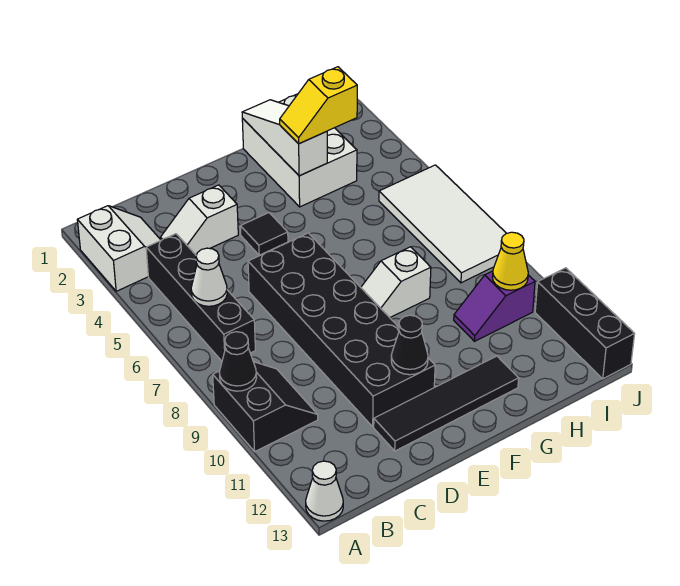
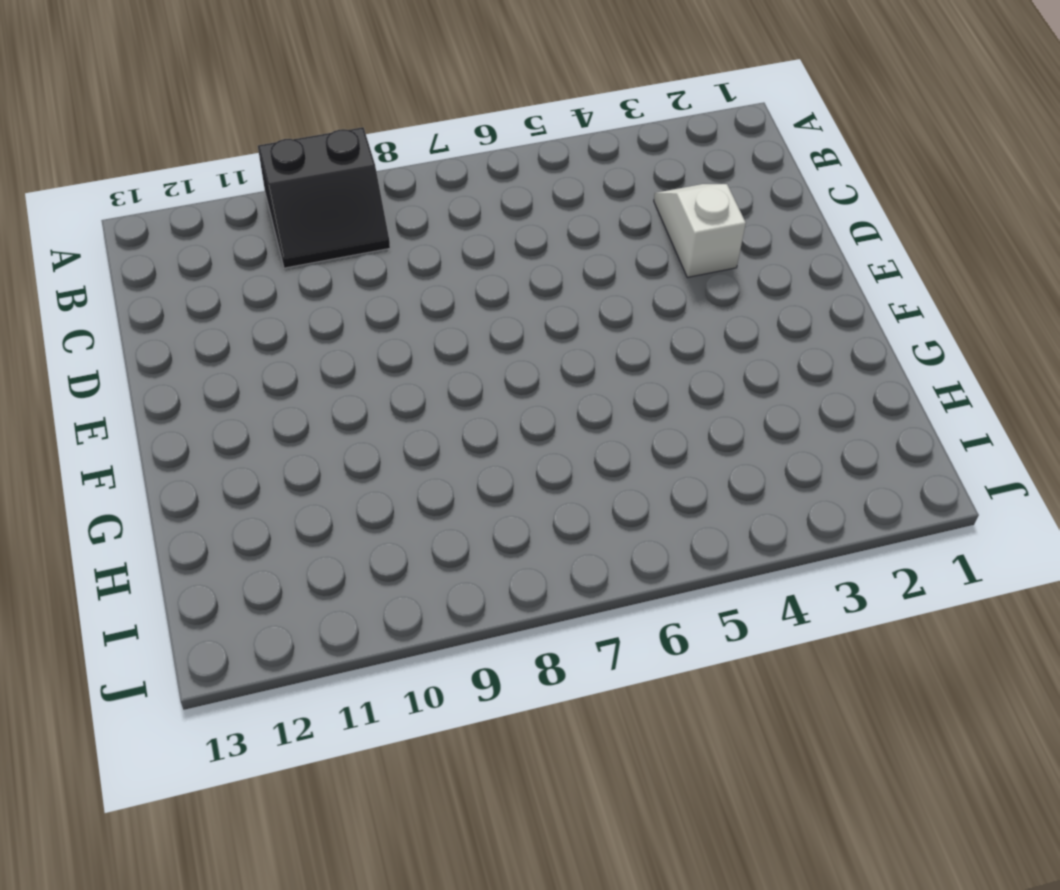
none -> white 2x2 slope [77,206,161,291]
none -> white 1x1 cone [306,461,343,521]
none -> black 1x4 brick [146,234,255,361]

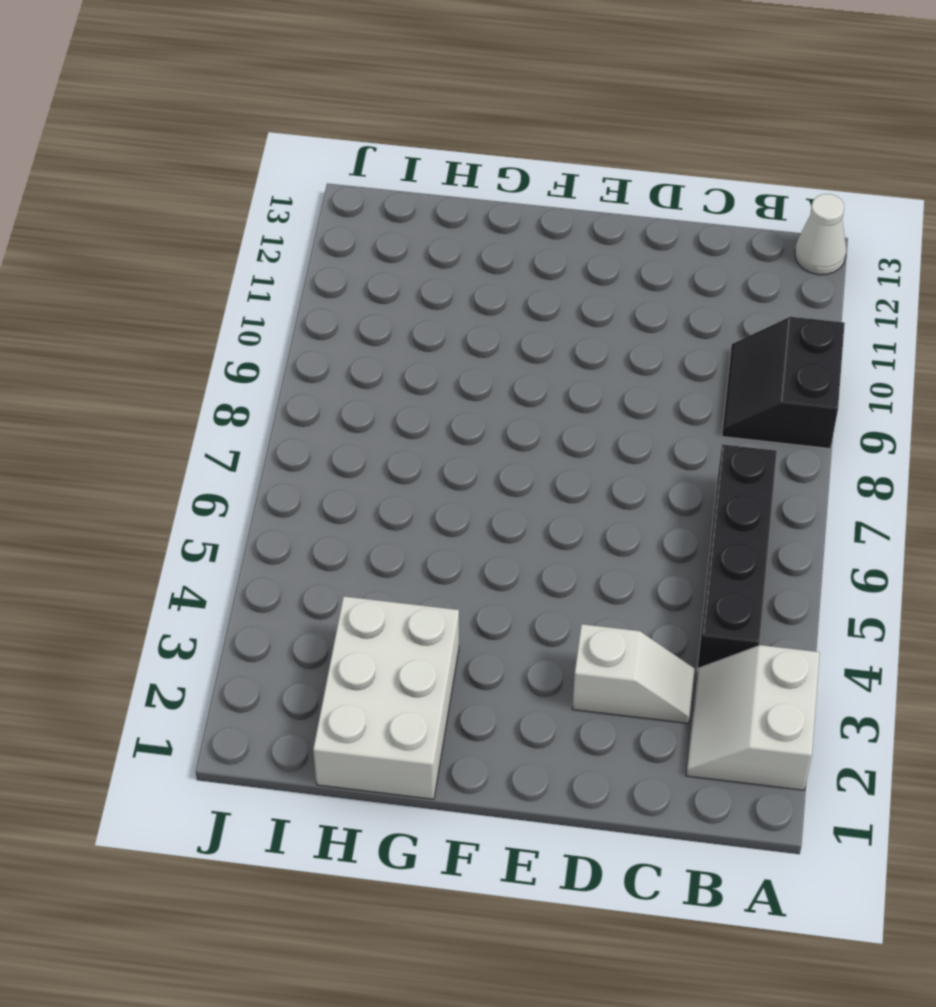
none -> black 2x6 brick [248,233,435,427]
none -> black 1x4 tile [374,356,519,451]
none -> black 1x1 tile [240,213,288,255]

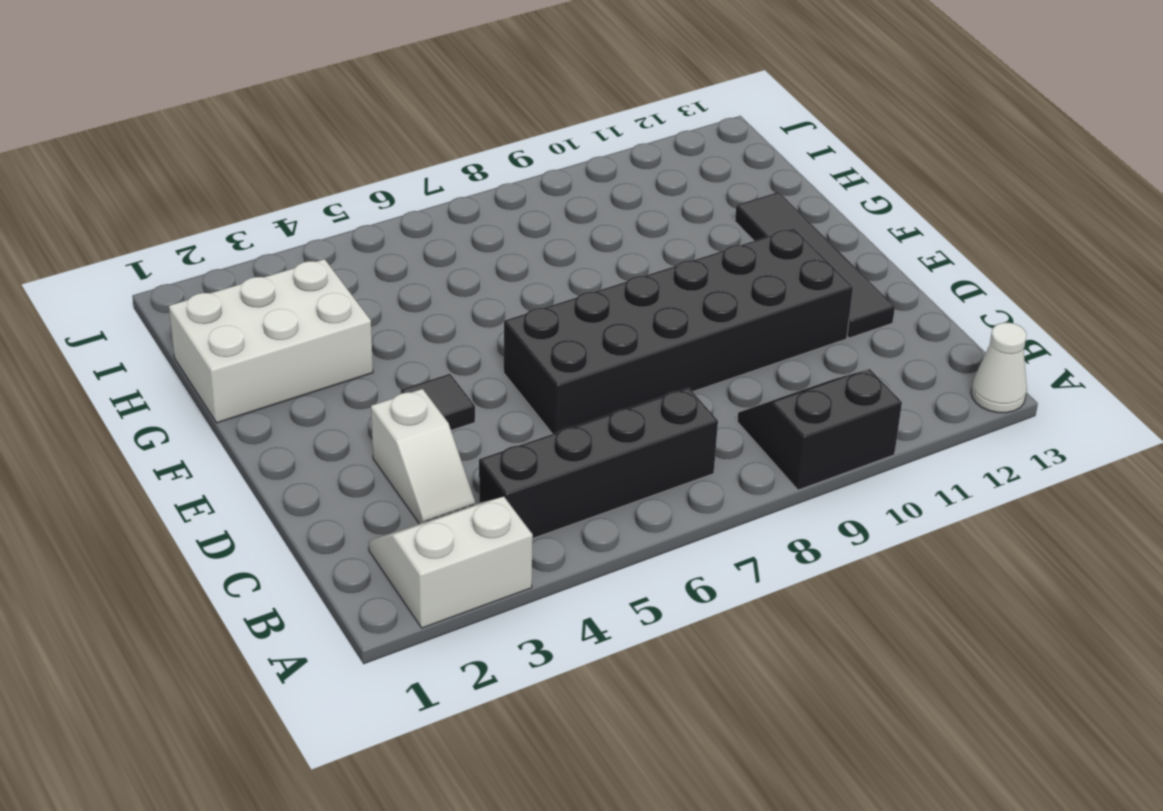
none -> white 1x2 slope [361,247,431,318]
none -> purple 1x2 slope [454,271,535,341]
none -> white 2x4 tile [379,165,506,283]

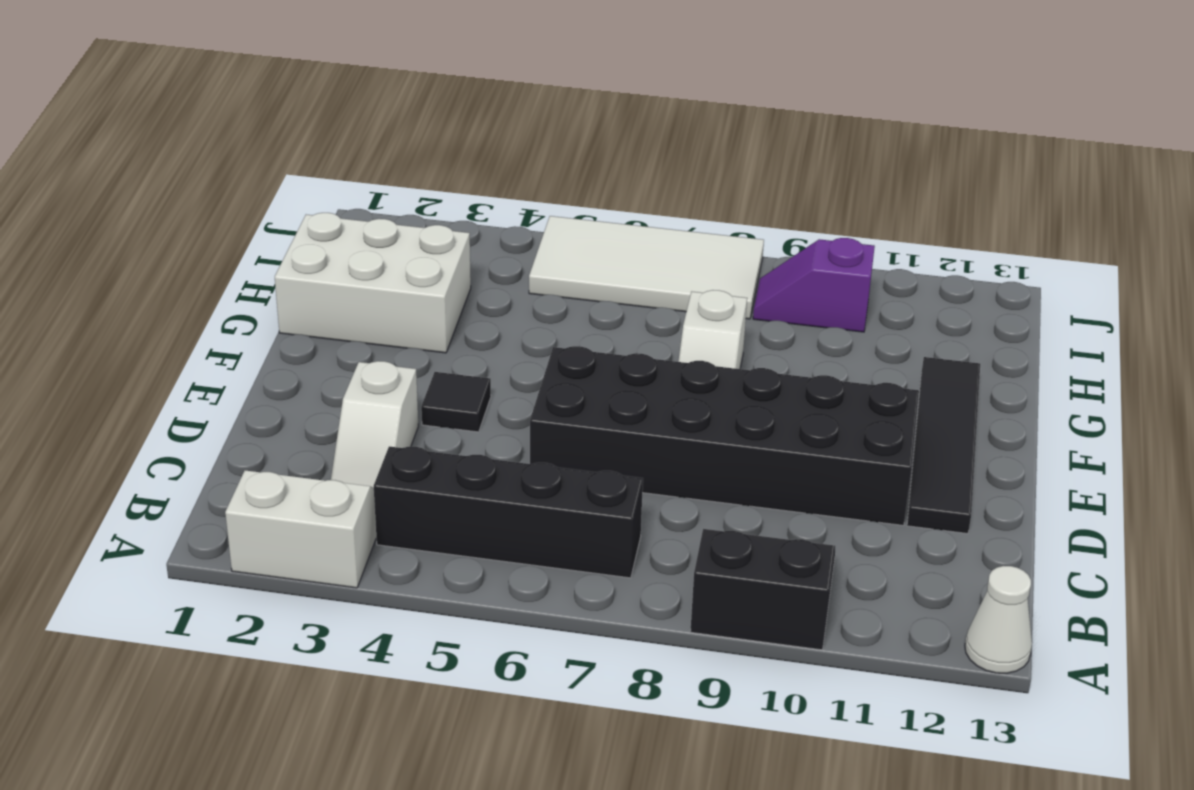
purple 1x2 slope [753,238,875,332] -> purple 1x2 slope turned to [454,271,535,341]
none -> black 1x3 brick [535,268,635,379]
none -> black 1x1 cone [219,332,256,391]
none -> white 1x1 cone [191,248,227,306]

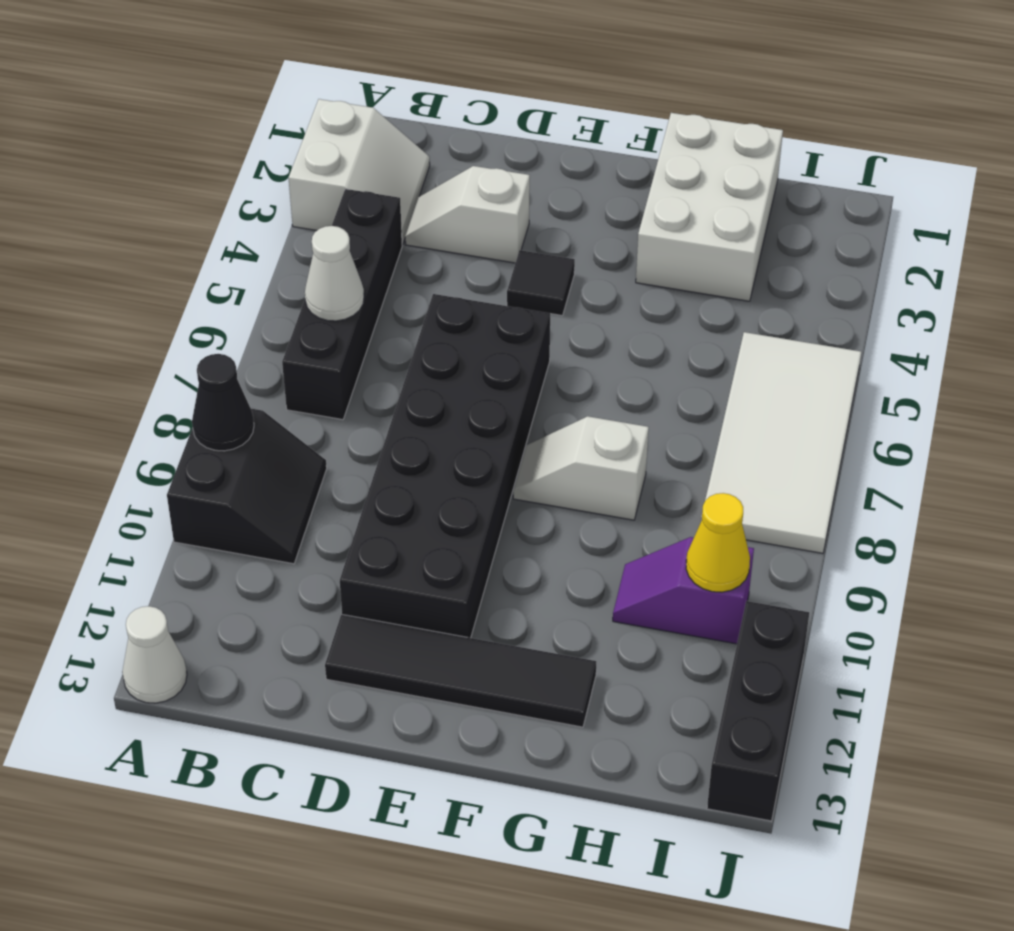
none -> black 1x1 cone [391,315,428,375]
none -> white 1x3 slope [242,100,327,176]
none -> yellow 1x2 slope [280,67,357,144]

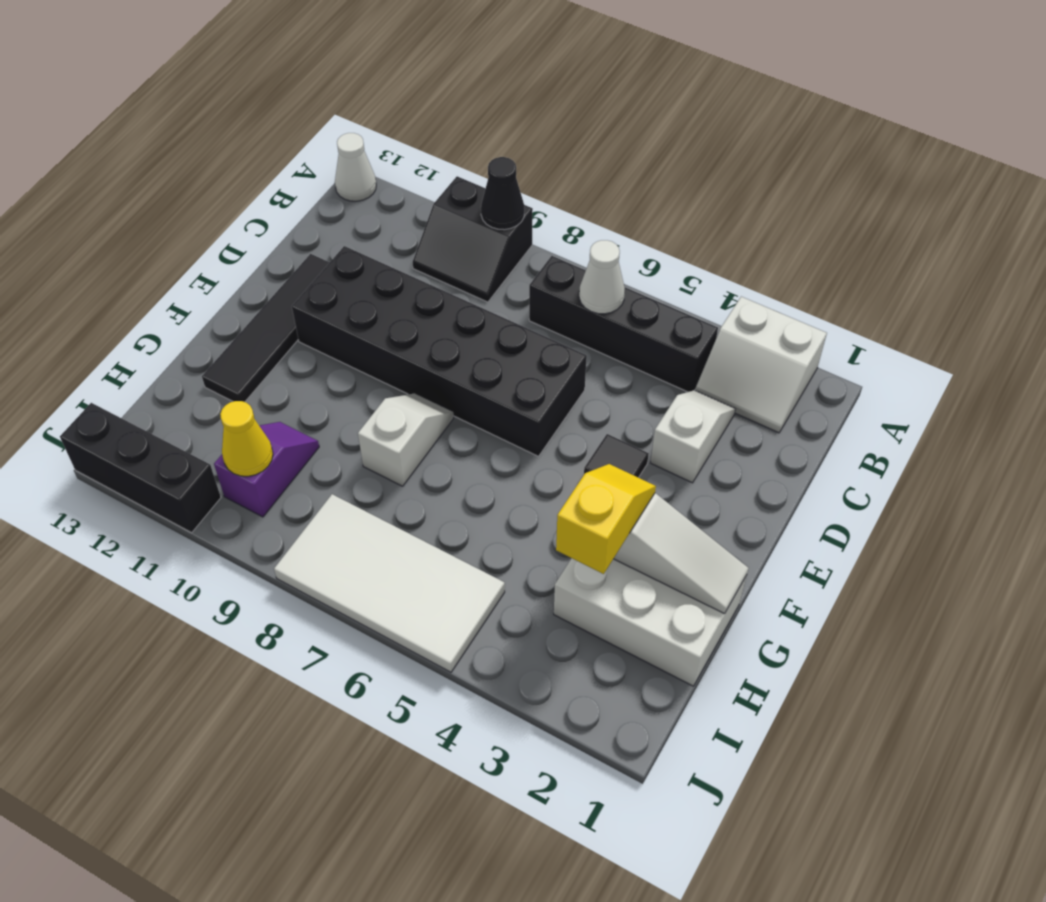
none -> black 1x1 cone [391,315,428,375]

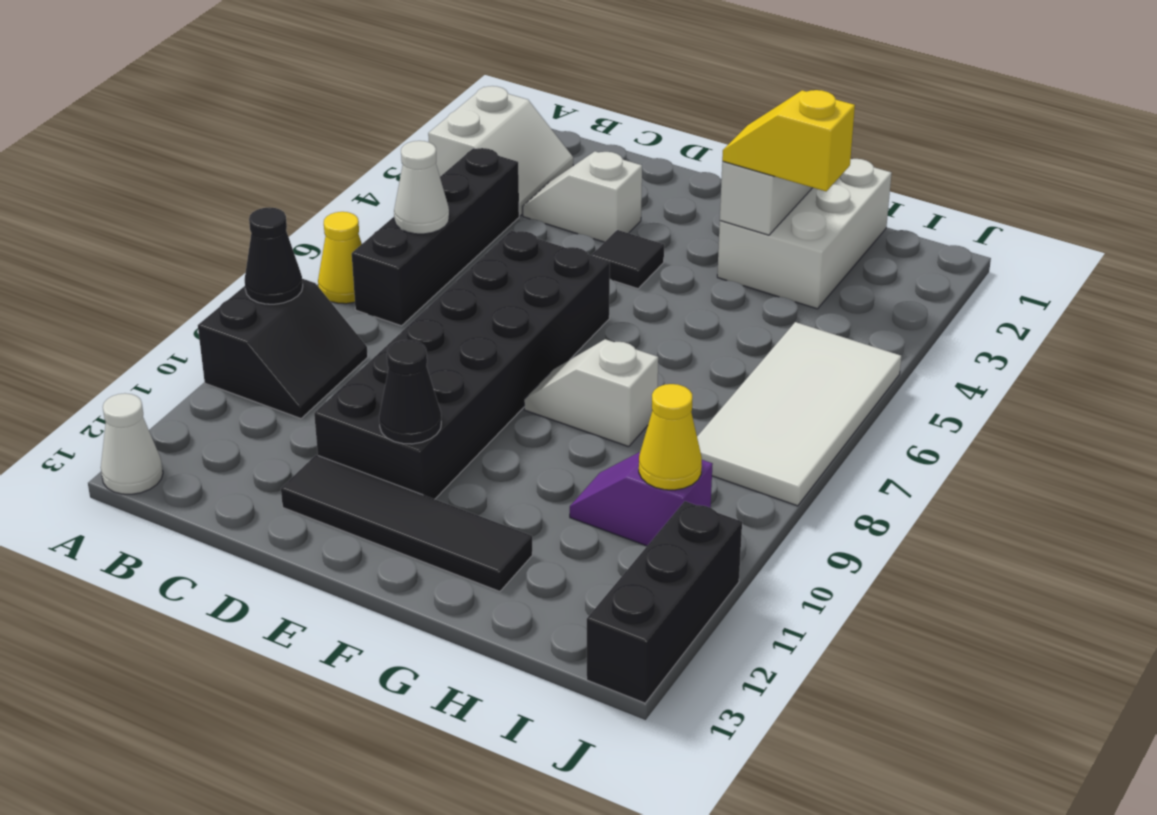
yellow 1x1 cone [318,212,362,304] -> none

